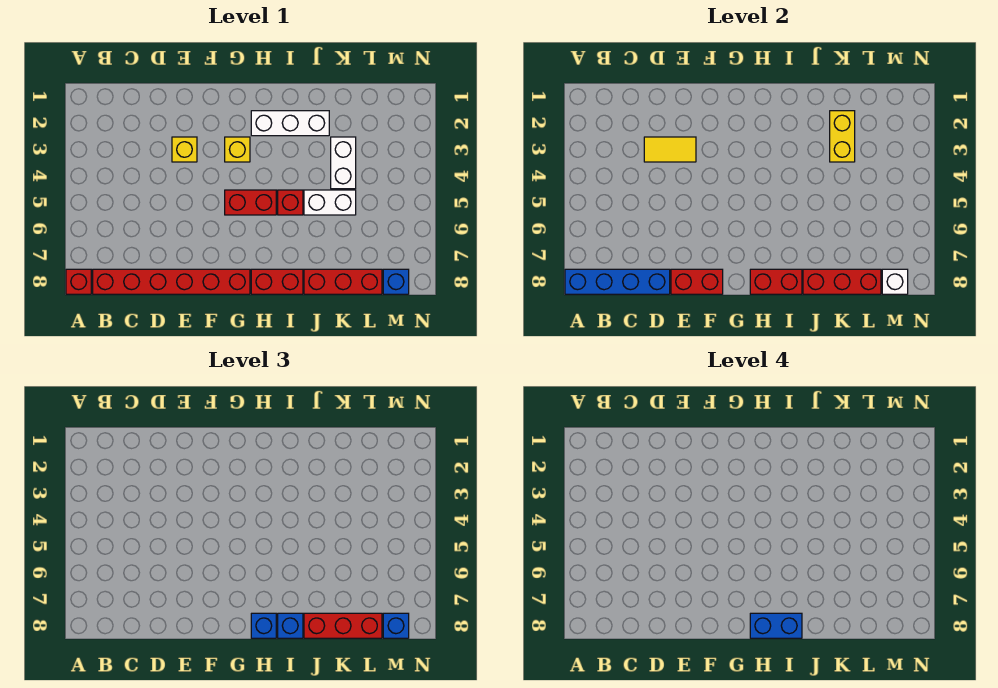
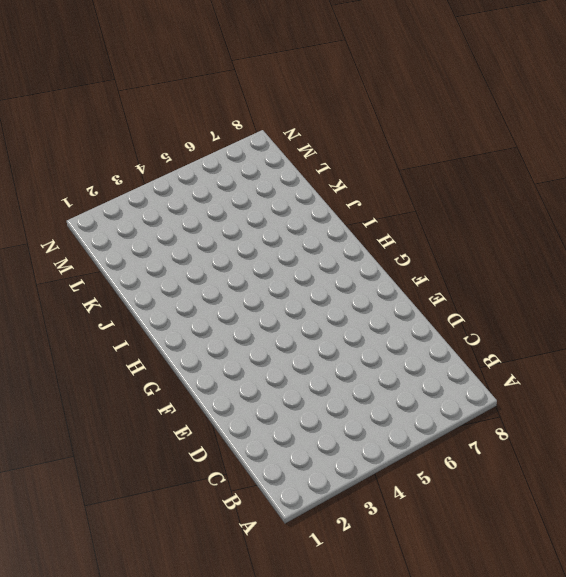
none -> red 1x1 brick [66,269,91,294]
none -> red 1x6 brick [93,269,250,294]
none -> yellow 1x1 brick [172,137,197,162]

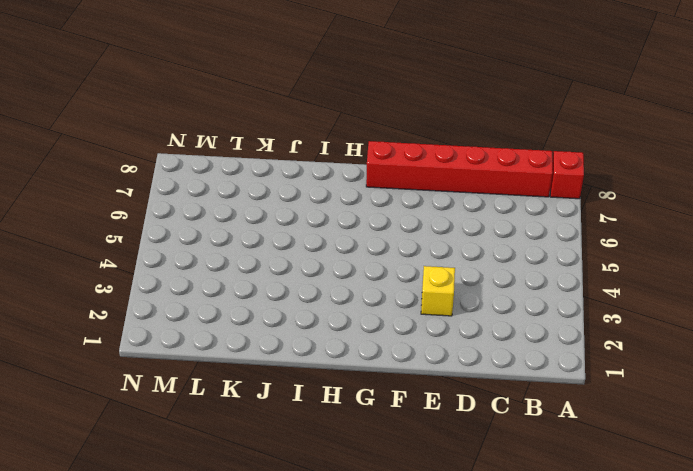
none -> yellow 1x1 brick [225,137,250,162]
none -> red 1x2 brick [225,190,276,215]
none -> white 1x3 brick [251,111,329,136]

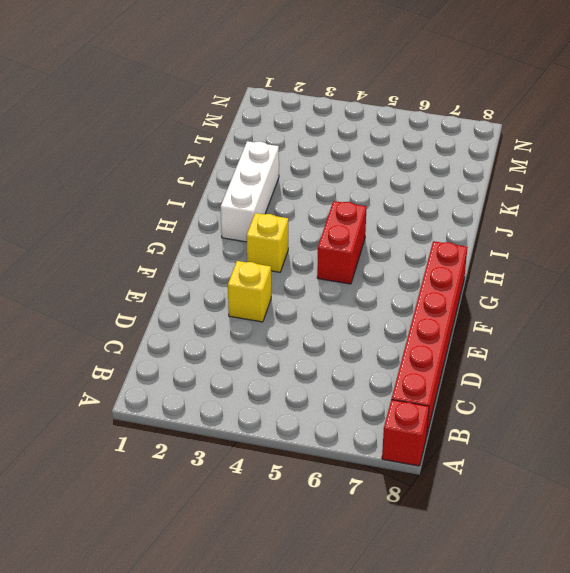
none -> red 1x2 brick [251,269,303,294]
none -> red 1x1 brick [278,190,303,215]
none -> white 1x2 brick [304,190,356,215]

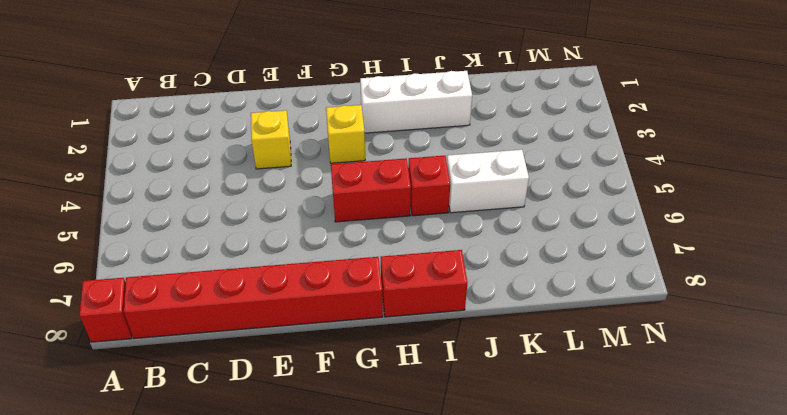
none -> red 1x3 brick [304,269,382,294]
none -> white 1x2 brick [331,137,356,189]
none -> blue 1x1 brick [383,269,409,294]

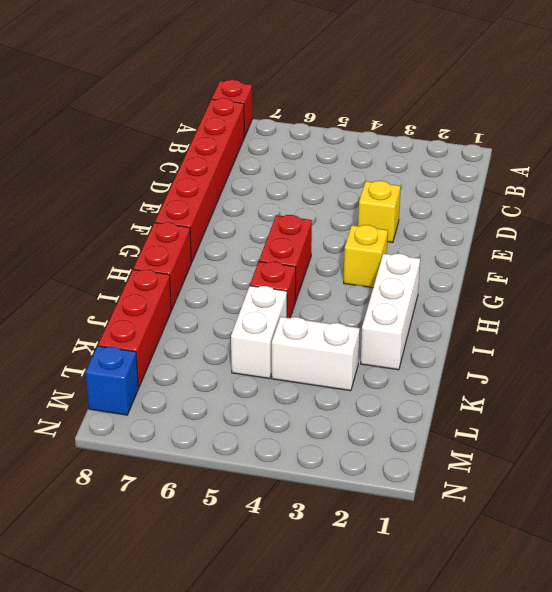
none -> blue 1x4 brick [565,269,670,294]
none -> yellow 1x2 tile [644,137,696,162]
none -> red 1x2 brick [671,269,723,294]

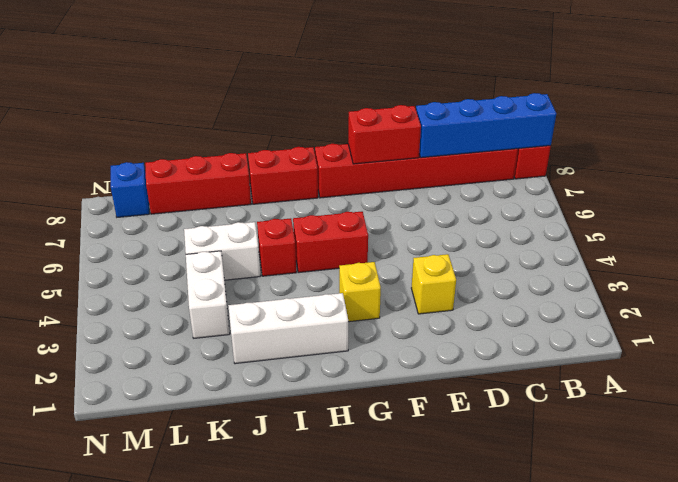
none -> yellow 1x2 tile [644,137,696,162]
none -> red 1x2 brick [750,269,802,294]
none -> red 1x3 brick [803,269,881,294]

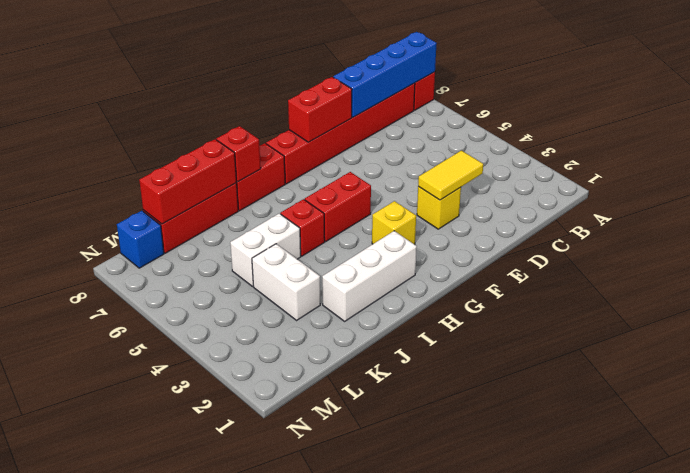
red 1x1 brick [216,126,261,182] -> red 1x2 brick [750,269,802,294]
none -> yellow 1x2 brick [830,111,855,162]
none -> white 1x1 brick [882,269,908,294]
none -> blue 1x1 brick [251,613,276,638]

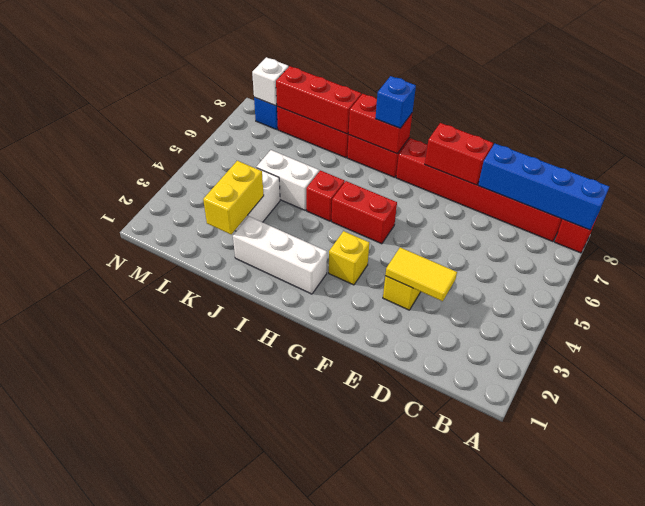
none -> blue 1x1 brick [278,613,303,638]
none -> red 1x3 brick [304,613,382,638]
none -> blue 1x1 brick [383,613,409,638]

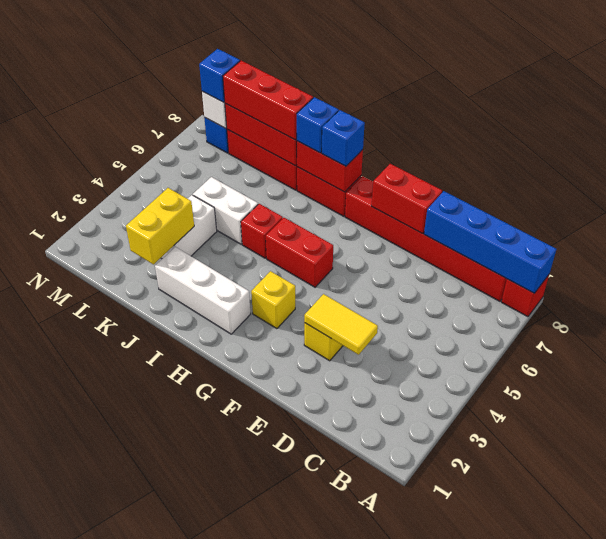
none -> blue 1x2 brick [750,613,802,638]

